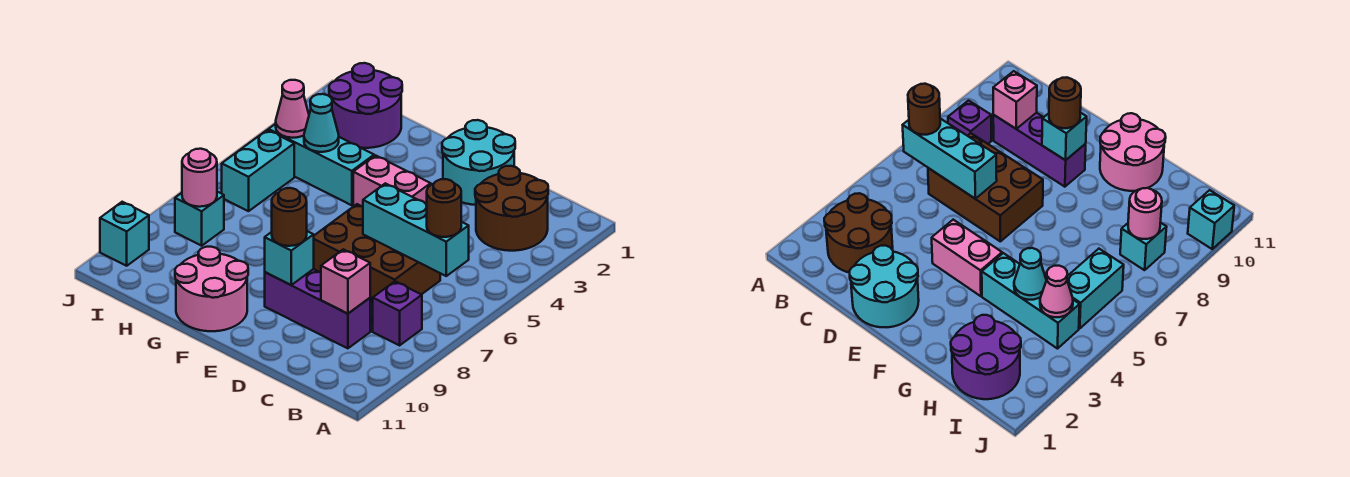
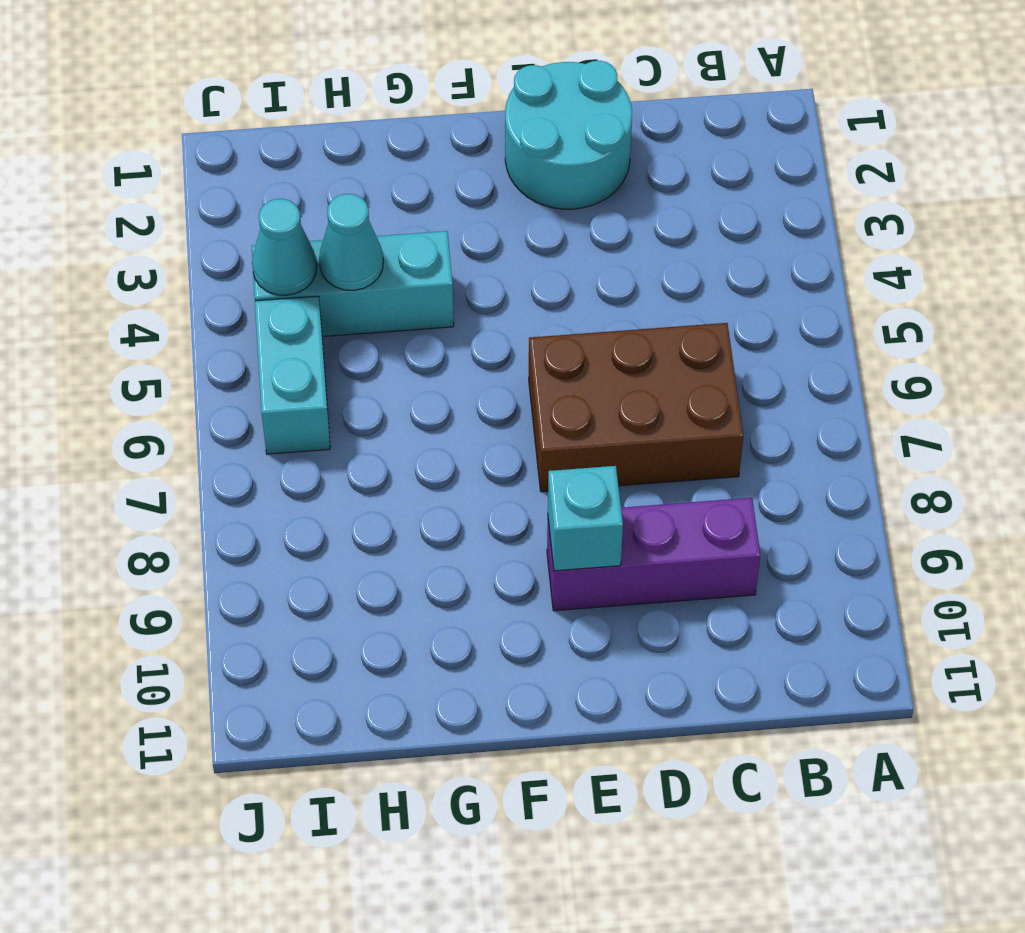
cyan 1x1 cone [252,199,317,295] -> pink 1x1 cone [276,80,309,138]
none -> brown 2x2 round brick [475,166,548,251]
none -> purple 1x1 brick [373,281,422,345]
none -> pink 1x2 brick [353,155,431,207]

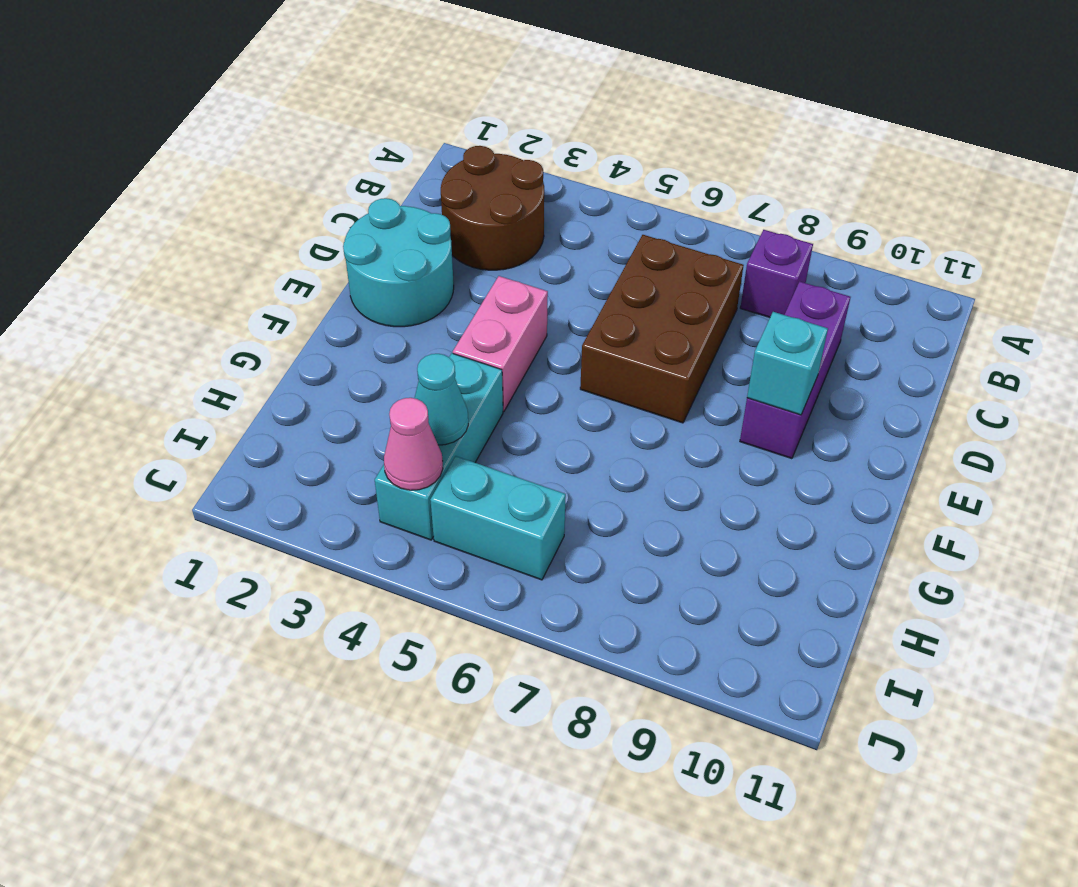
none -> pink 2x2 round brick [175,247,248,331]
none -> purple 2x2 round brick [329,63,402,148]
none -> cyan 1x1 brick [175,192,224,246]

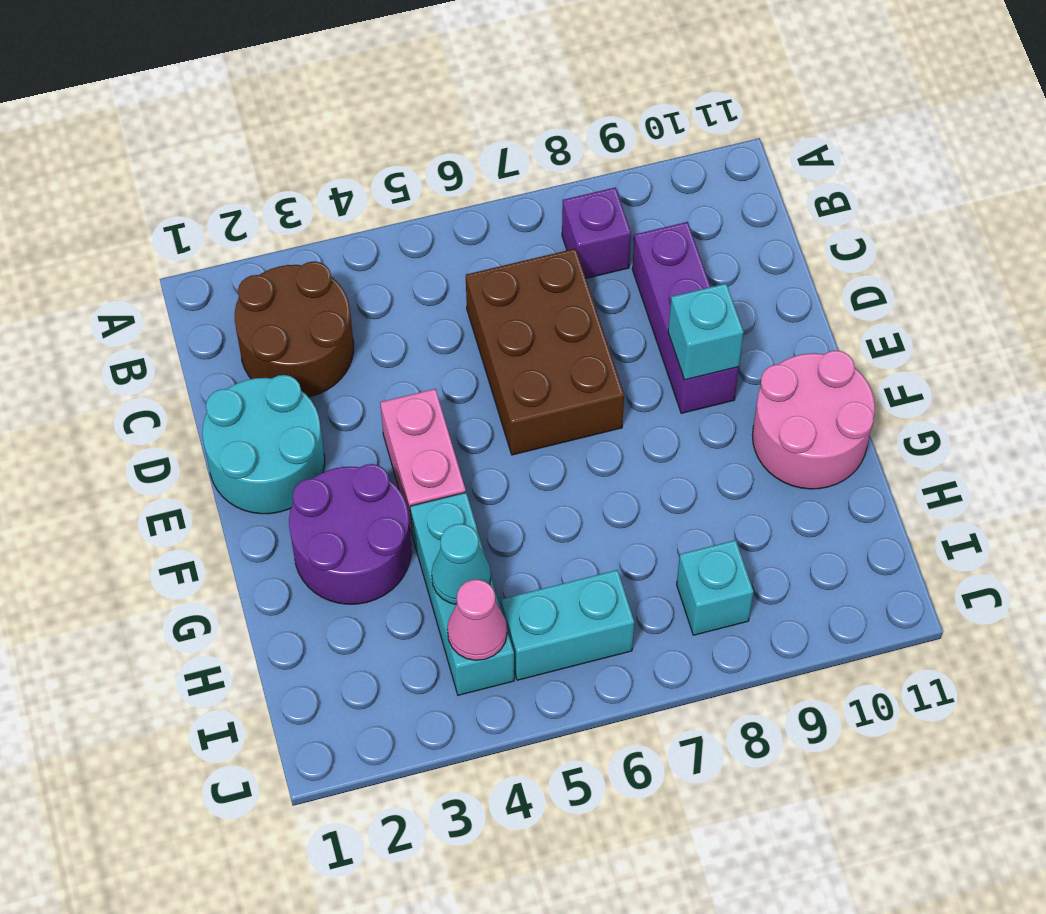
purple 2x2 round brick [289,464,411,604] -> purple 2x2 round brick moved to [329,63,402,148]
none -> cyan 1x1 brick [100,202,149,266]
none -> cyan 1x3 brick [363,183,469,276]
none -> pink 1x1 brick [321,249,370,314]

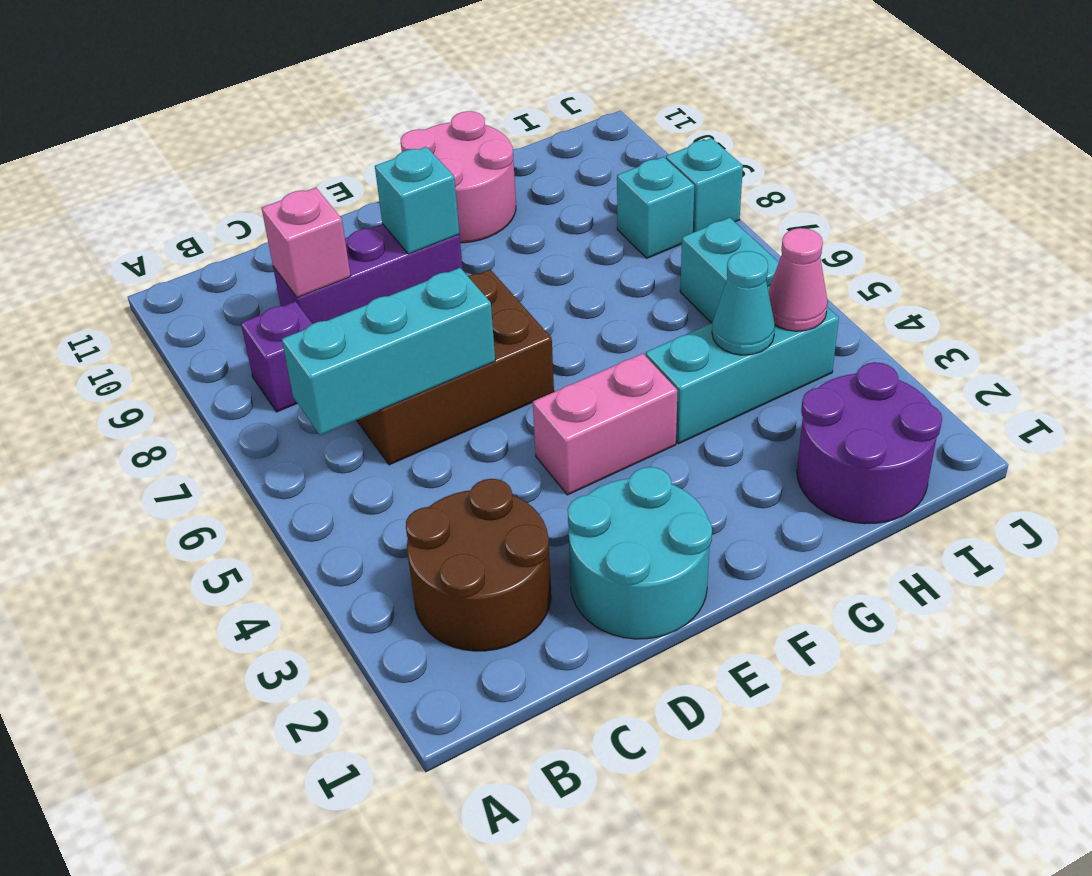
cyan 1x1 brick [666,138,743,232] -> cyan 1x1 brick moved to [100,202,149,266]
none -> pink 1x1 round brick [182,149,217,207]
none -> brown 1x1 round brick [427,179,461,237]
none -> brown 1x1 round brick [272,188,307,246]

